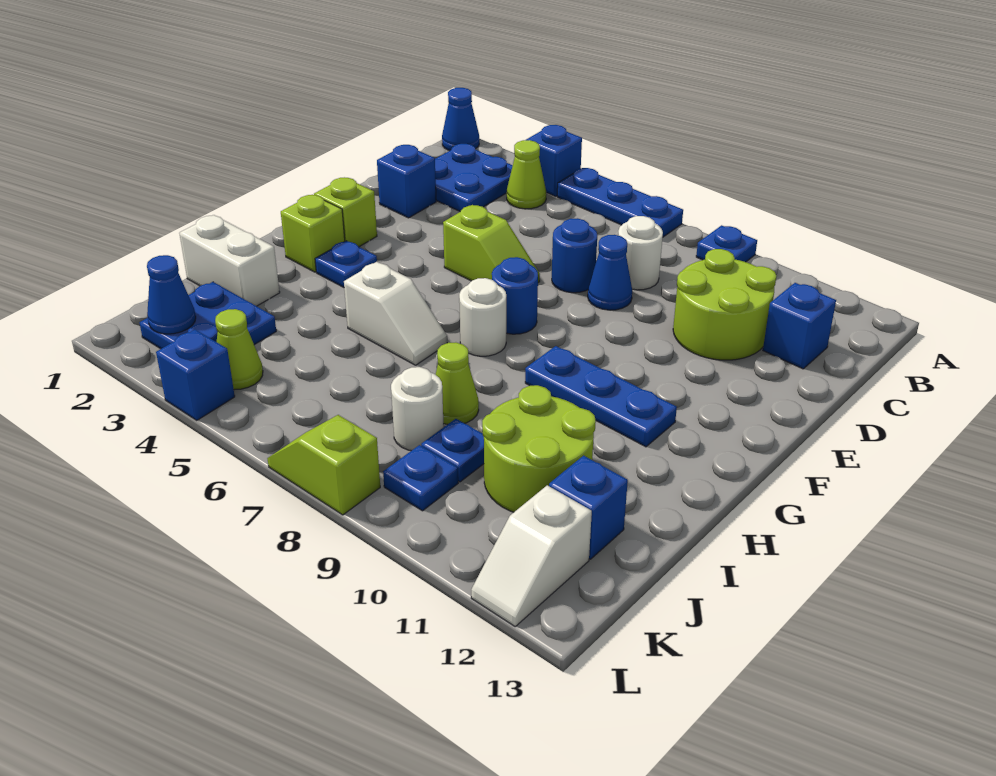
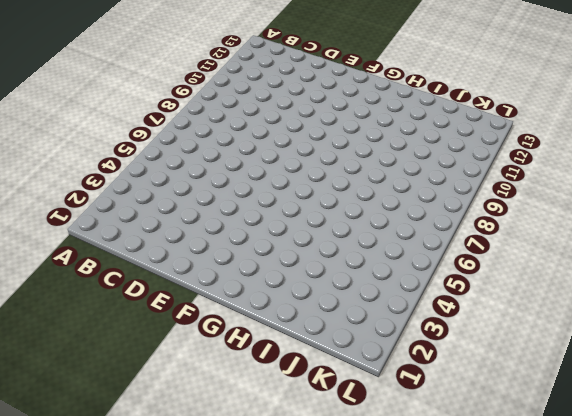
none -> blue 1x1 cone [442,88,479,151]
none -> blue 1x1 brick [526,125,582,196]
none -> blue 1x3 plate [557,168,683,237]
none -> blue 1x1 plate [696,225,757,262]

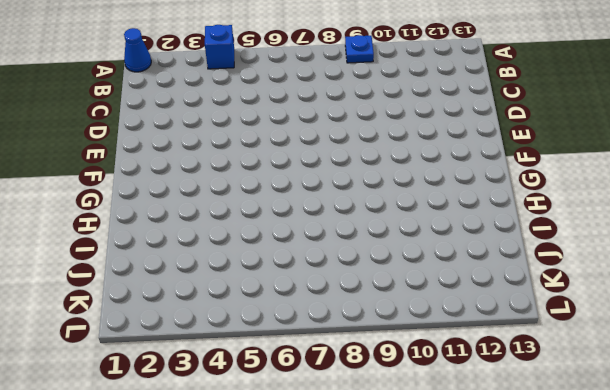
none -> blue 1x3 plate [557,168,683,237]
none -> blue 2x2 plate [435,144,513,211]
none -> lime 1x1 cone [507,140,546,209]
none -> white 1x1 round brick [618,216,663,290]

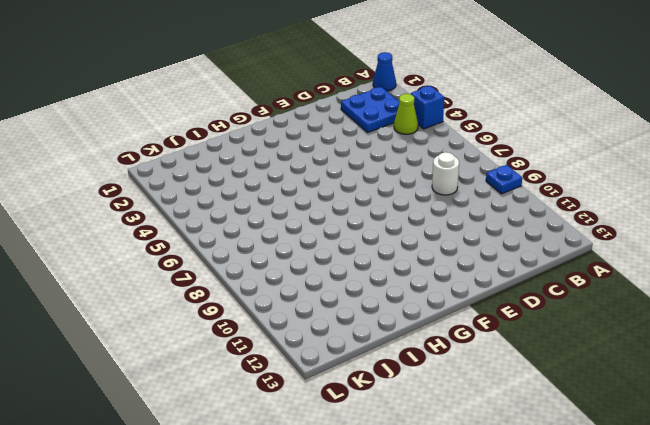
none -> blue 1x3 plate [557,168,683,237]
none -> lime 2x2 round brick [673,249,777,360]
none -> blue 1x1 brick [763,283,836,369]
none -> blue 1x1 brick [377,145,436,218]

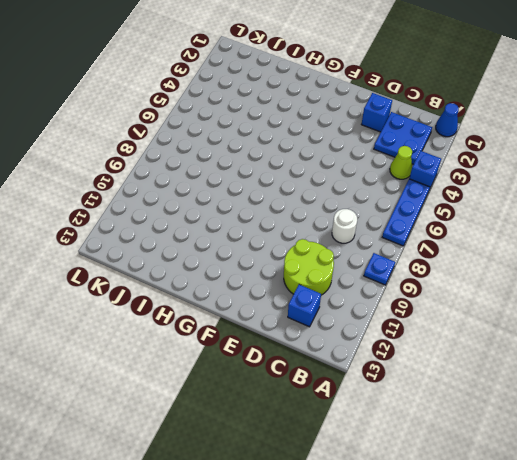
none -> blue 1x1 round brick [552,218,597,293]
none -> blue 1x1 cone [588,235,632,310]
none -> lime 1x2 slope [443,205,540,283]
none -> lime 1x1 brick [314,178,377,247]

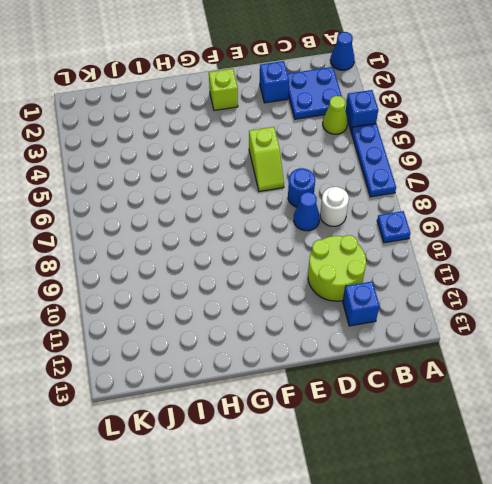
none -> blue 1x1 round brick [492,257,538,334]
none -> lime 1x1 brick [281,195,345,272]
none -> blue 1x1 plate [315,241,377,287]
none -> white 1x1 round brick [459,278,506,356]

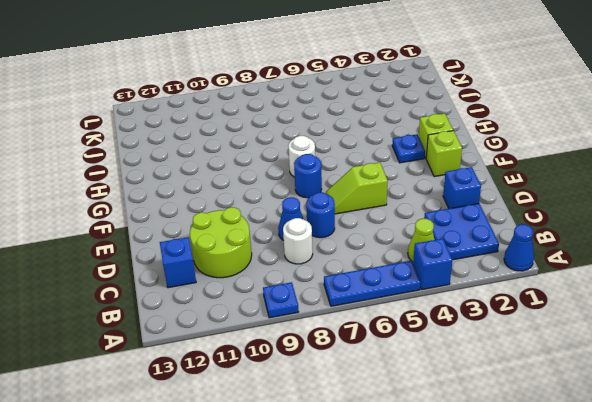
none -> blue 1x3 plate [525,346,677,447]
none -> white 1x2 slope [344,262,447,365]
none -> white 1x2 brick [179,215,280,306]
none -> lime 1x1 cone [435,342,479,425]

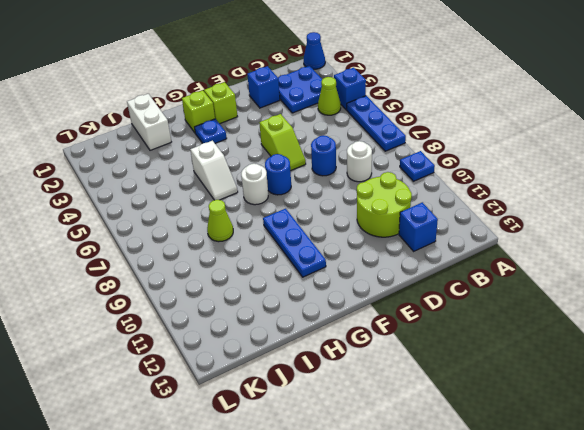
none -> blue 1x1 cone [588,235,632,310]
none -> lime 2x2 round brick [482,385,596,512]
none -> blue 2x2 plate [140,282,276,349]
none -> white 1x1 round brick [391,367,444,451]

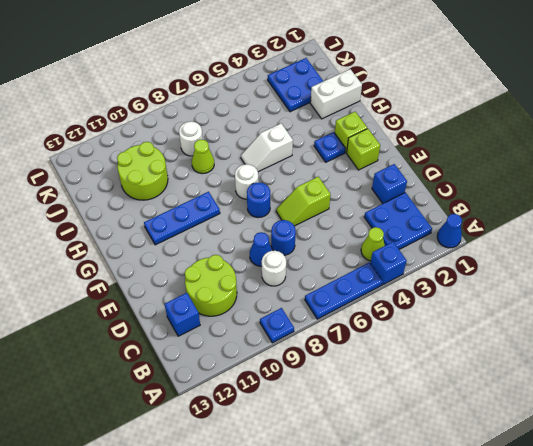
none -> blue 1x1 plate [421,419,484,482]
none -> blue 1x1 brick [549,456,628,559]
none -> lime 1x1 cone [215,309,263,390]
none -> blue 1x1 plate [383,445,458,511]

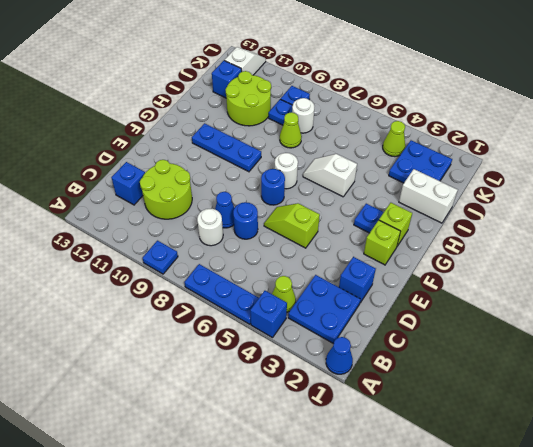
none -> blue 1x1 brick [156,330,235,420]
none -> lime 1x2 slope [267,415,380,515]
none -> blue 1x1 cone [147,255,196,334]

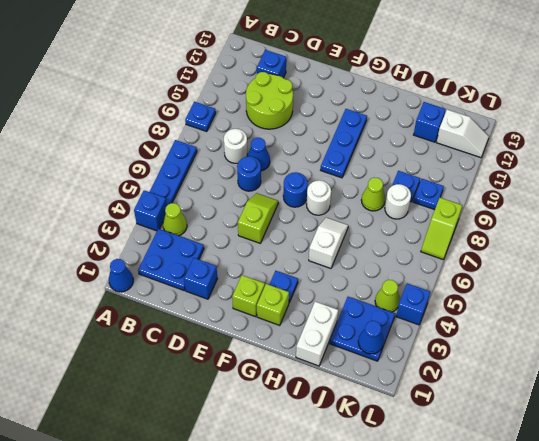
none -> lime 2x2 round brick [482,385,596,512]

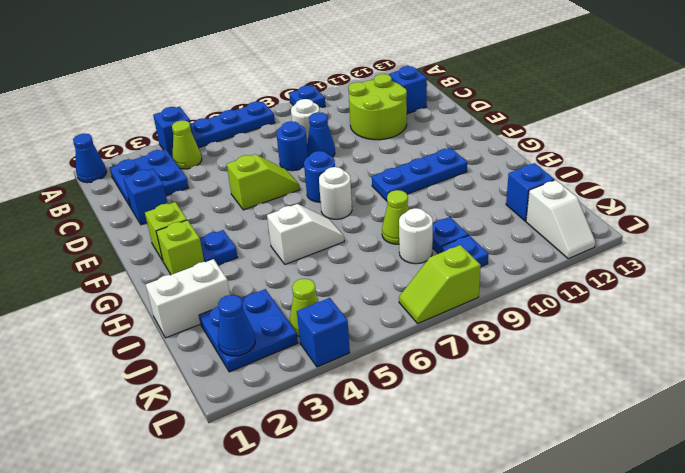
none -> lime 2x2 round brick [482,385,596,512]

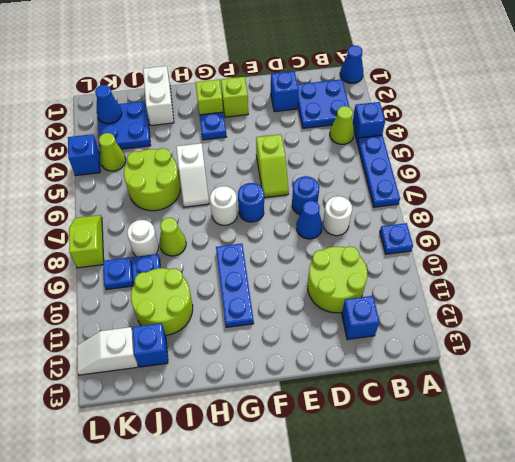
lime 2x2 round brick [124,148,180,211] -> none

